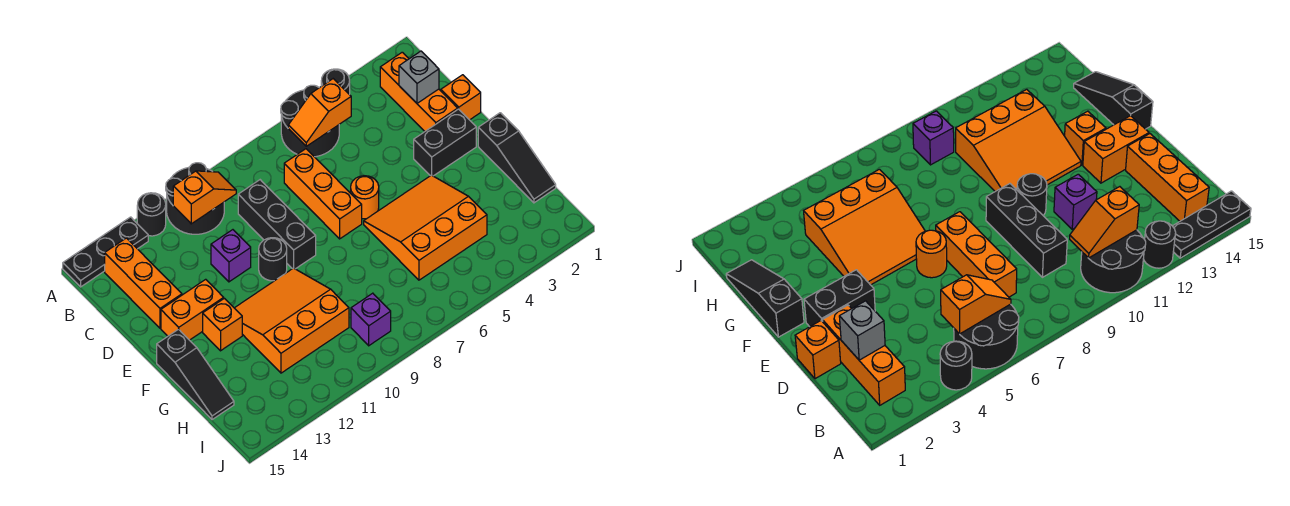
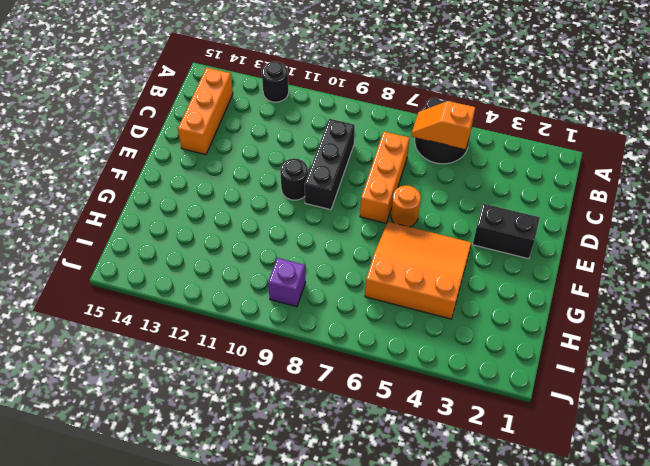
none -> black 1x1 round brick [321,69,350,95]
none -> black 2x2 round brick [166,163,224,234]
none -> black 1x3 plate [63,217,148,287]

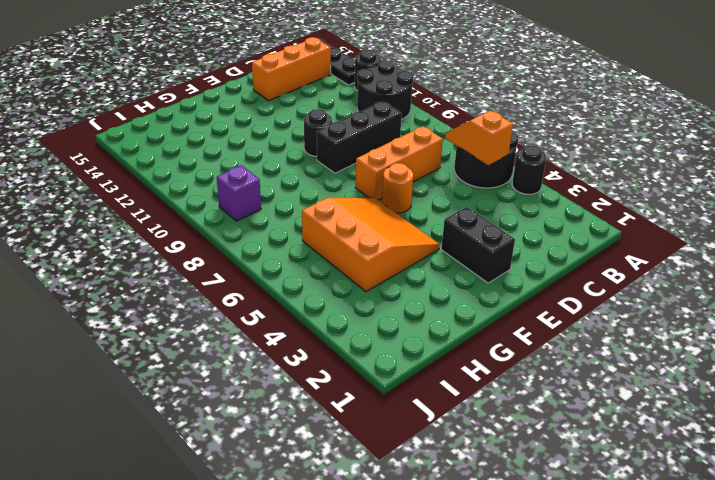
none -> orange 1x3 brick [380,52,458,131]
none -> orange 1x1 brick [441,75,481,120]
none -> purple 1x1 brick [211,230,251,282]

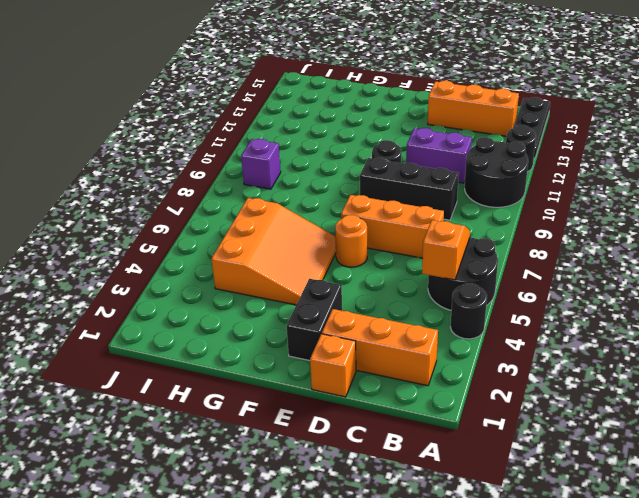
purple 1x2 brick [406,128,472,183] -> purple 1x1 brick [211,230,251,282]
none -> orange 1x2 brick [161,279,224,340]
none -> black 1x3 slope [478,113,556,203]
none -> orange 3x3 slope [235,268,349,373]

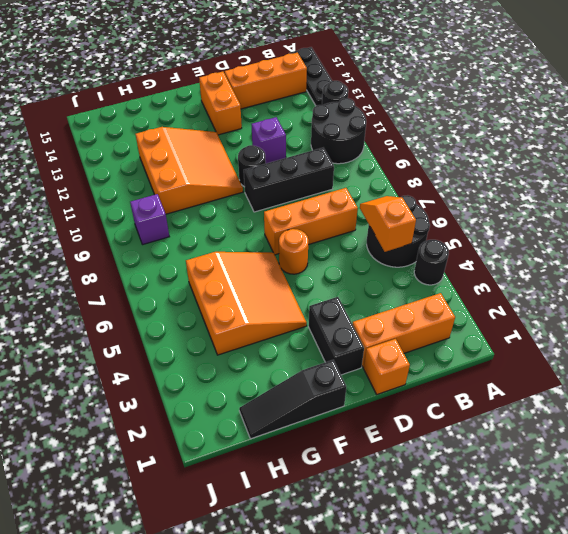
none -> orange 1x1 brick [203,298,242,351]
none -> black 1x3 slope [157,329,234,420]
none -> orange 1x2 slope [173,171,236,224]

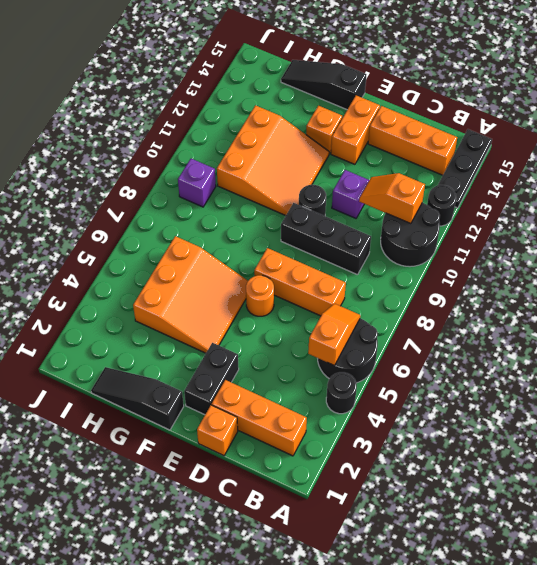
orange 1x2 slope [359,173,425,224] -> orange 1x2 slope turned to [173,171,236,224]
none -> grey 1x1 brick [399,51,439,103]

